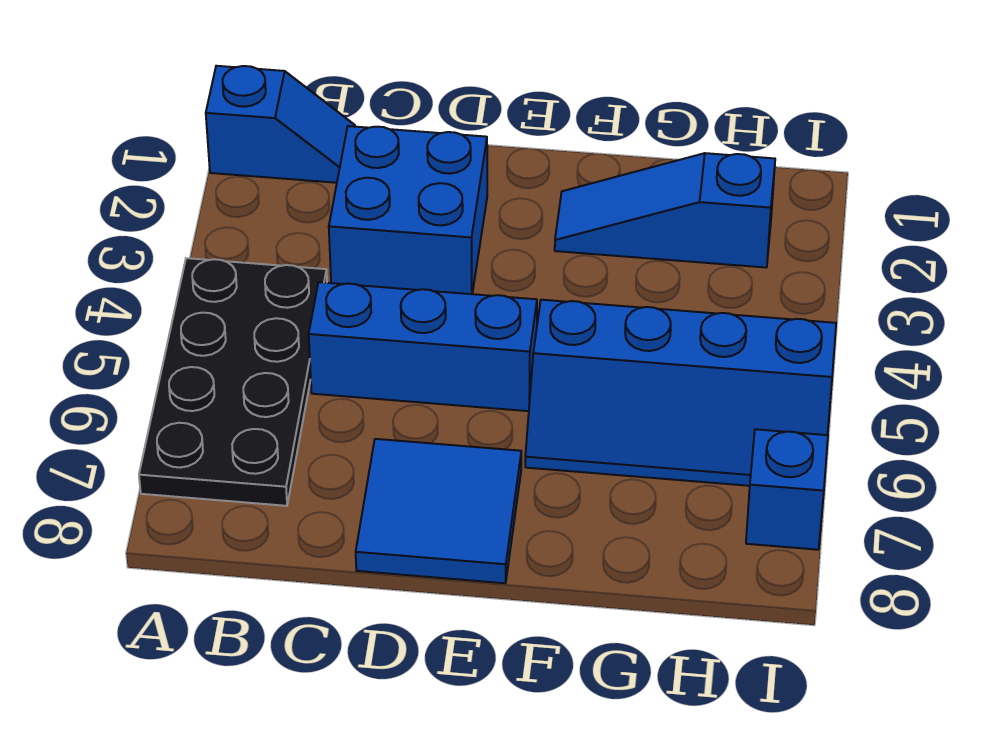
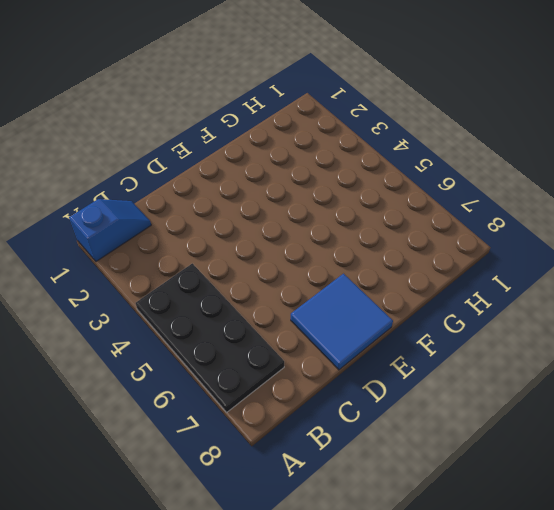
none -> blue 2x2 brick [329,126,487,294]
none -> blue 1x3 brick [309,282,537,411]

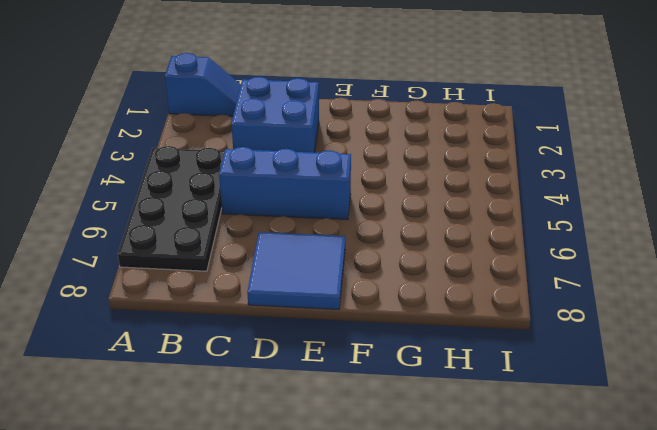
none -> blue 1x3 slope [555,153,775,268]
none -> blue 2x4 slope [525,300,836,486]

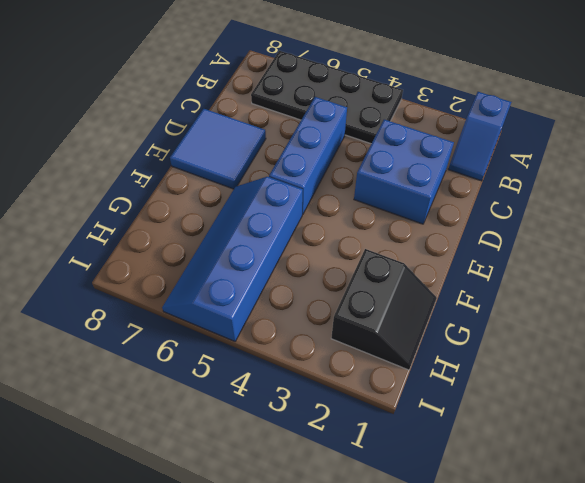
black 2x2 slope [331,249,437,370] -> blue 1x3 slope [555,153,775,268]
none -> blue 1x1 brick [746,429,828,550]

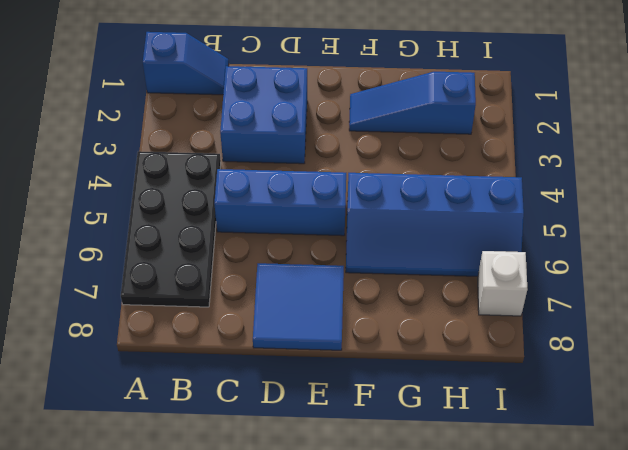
white 1x1 brick [478,251,527,316] -> blue 1x1 brick [746,429,828,550]

